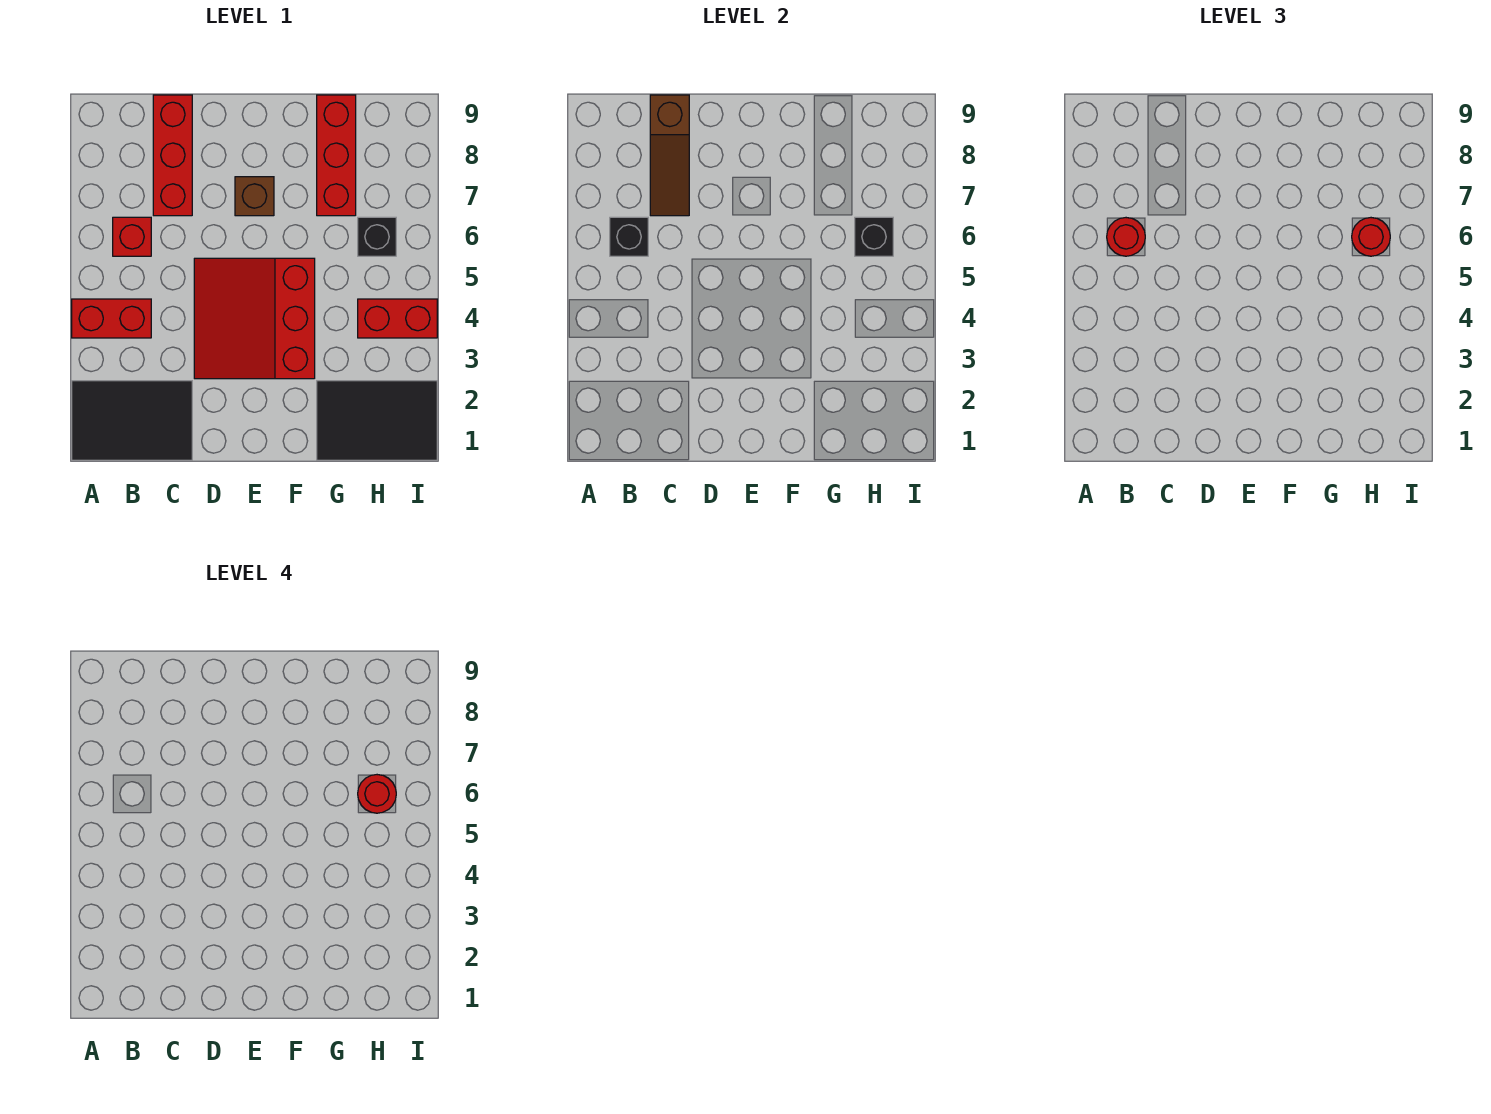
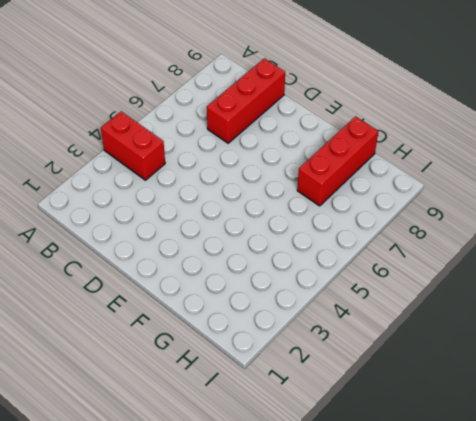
none -> black 2x3 tile [72,381,192,460]
none -> red 1x1 brick [113,217,151,256]
none -> red 3x3 slope [194,258,315,379]

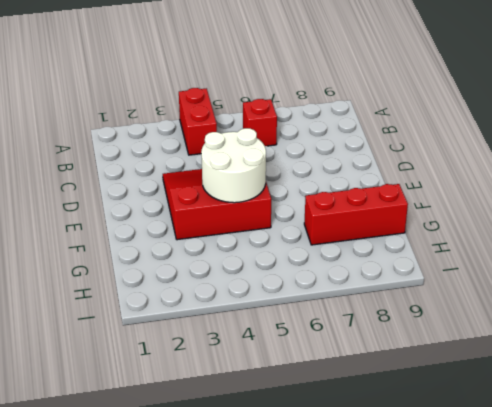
white 2x2 round brick [201,128,266,203] -> none
none -> black 2x3 tile [72,381,192,460]
none -> red 1x3 brick [153,95,192,216]
none -> brown 1x1 brick [235,177,274,216]

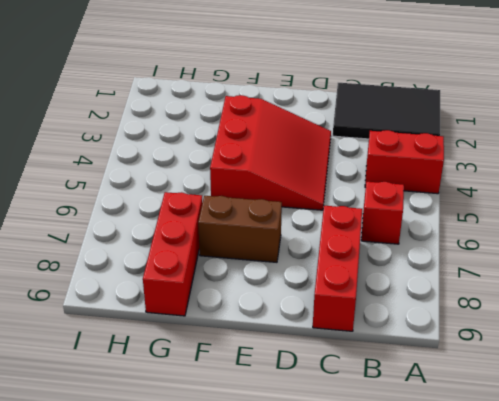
brown 1x2 brick [198,196,282,262] -> brown 1x1 brick [235,177,274,216]
none -> black 2x3 tile [317,381,437,460]
none -> red 1x2 brick [358,299,437,338]
none -> black 1x1 brick [358,217,396,256]

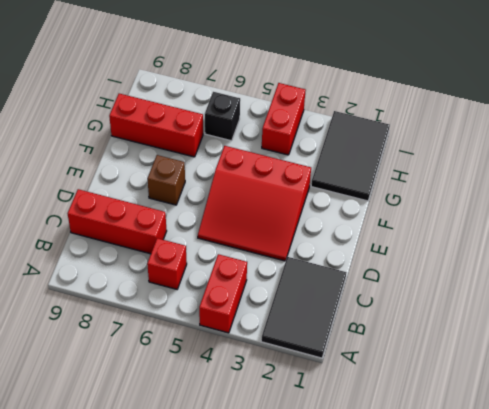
none -> black 1x1 brick [610,217,648,256]
none -> brown 1x3 slope [650,95,689,216]
none -> black 1x1 brick [855,217,893,256]

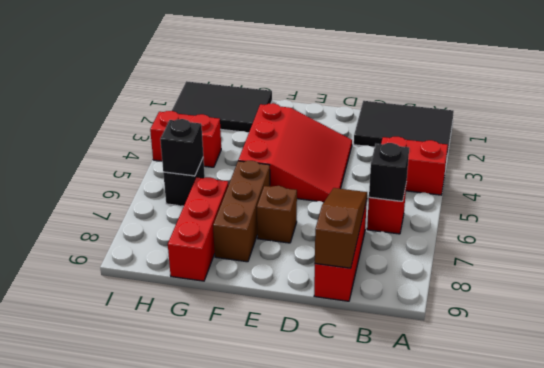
brown 1x3 brick [213,161,270,262] -> none
none -> red 1x1 round brick [1107,218,1145,256]
none -> red 1x1 round brick [1352,218,1390,256]
none -> red 1x1 round brick [358,775,396,813]

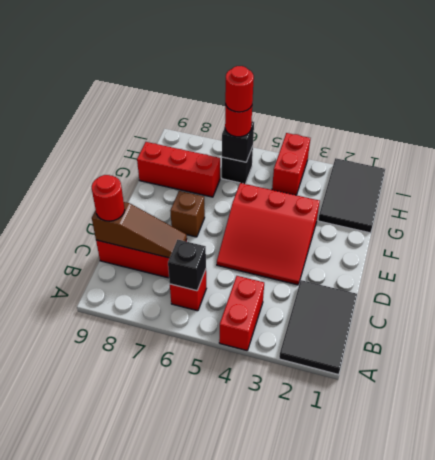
red 1x1 round brick [92,175,125,221] -> red 1x1 round brick moved to [1107,218,1145,256]

